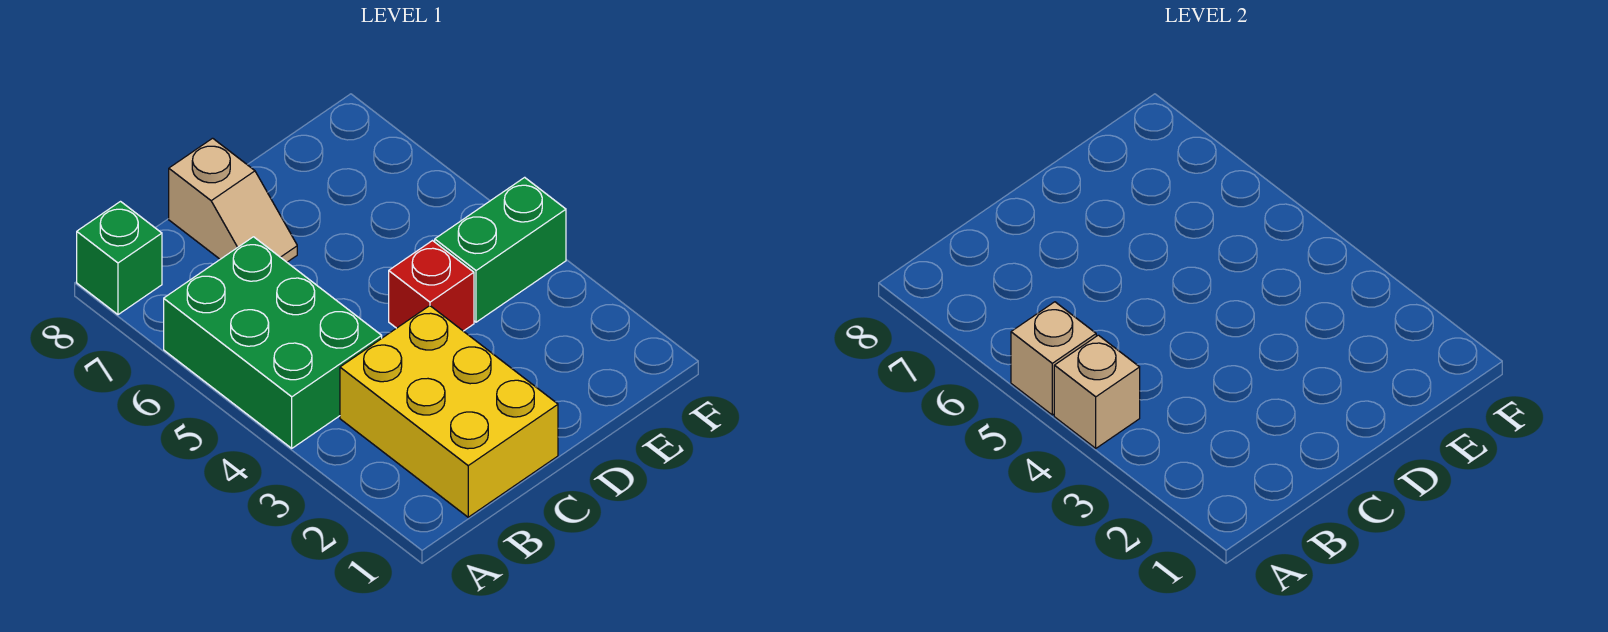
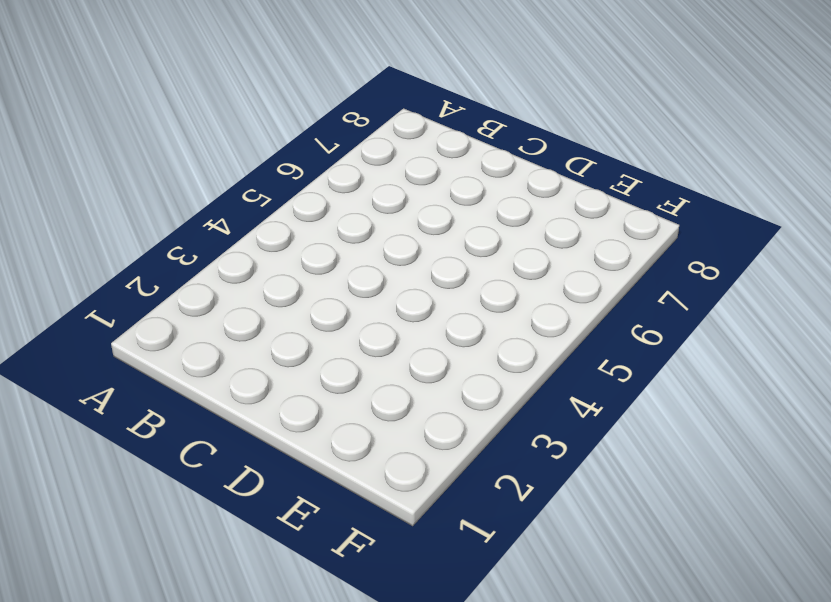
none -> green 2x3 brick [164,237,382,448]
none -> green 1x1 brick [77,202,162,315]

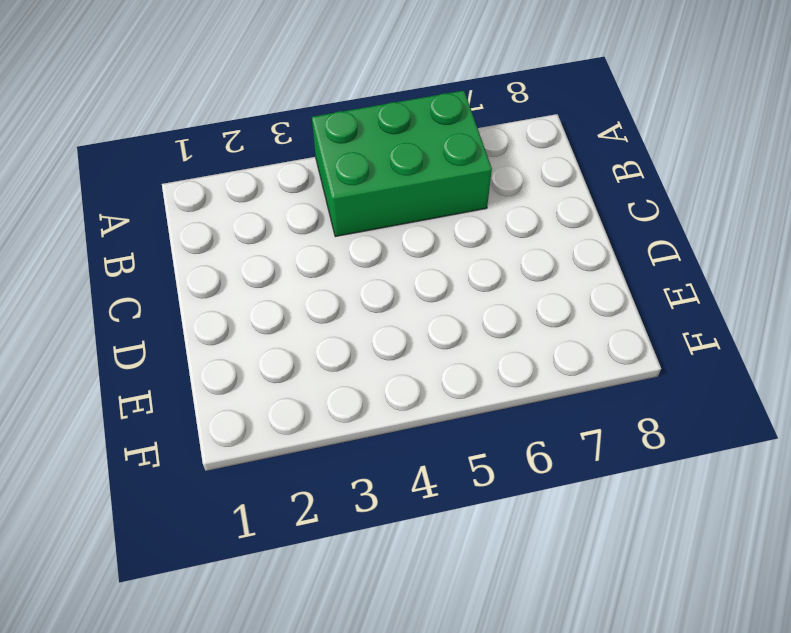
none -> green 1x1 brick [77,202,162,315]
none -> yellow 2x3 brick [340,306,558,517]

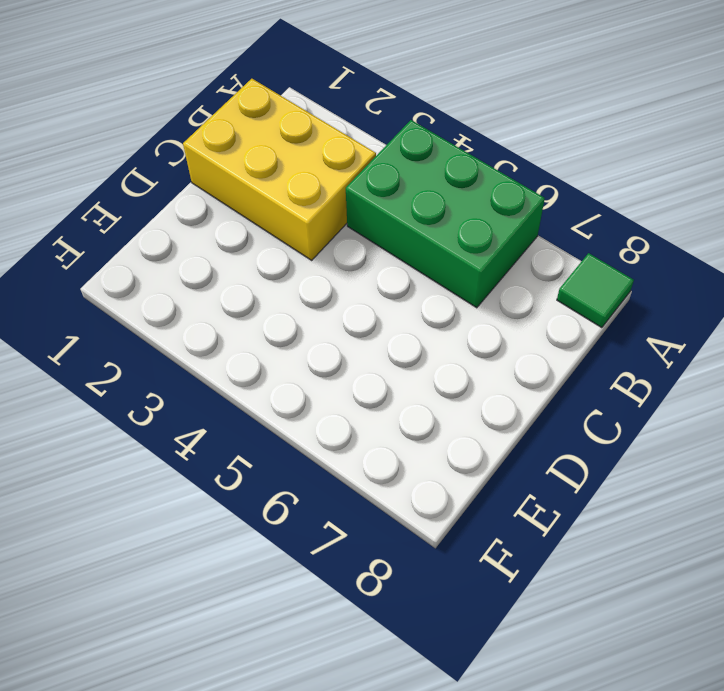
green 1x1 tile [557,253,634,328] -> green 1x1 brick [77,202,162,315]
none -> tan 1x2 slope [169,138,297,262]
none -> red 1x1 brick [389,241,474,331]

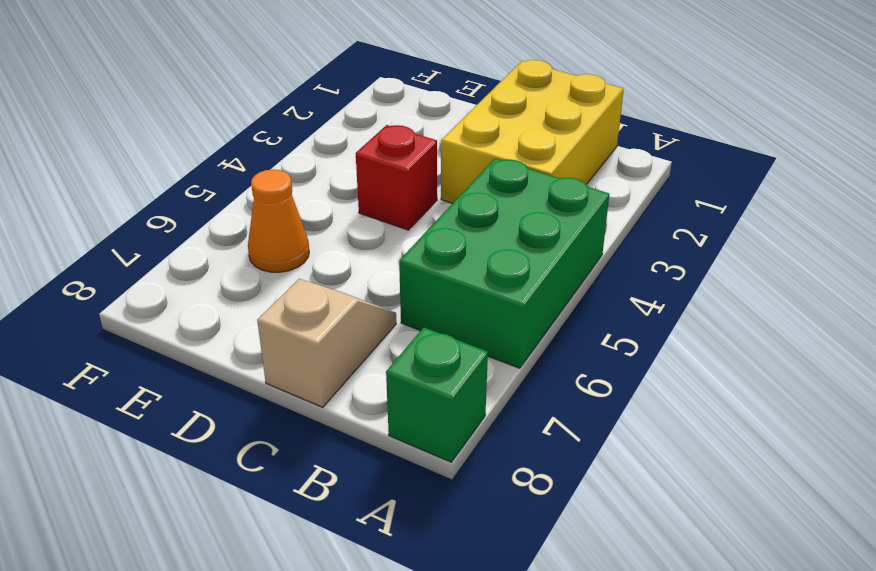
orange 1x1 cone [248,169,309,272] -> none
none -> green 1x2 brick [435,177,566,322]
none -> tan 1x1 brick [1054,335,1140,448]

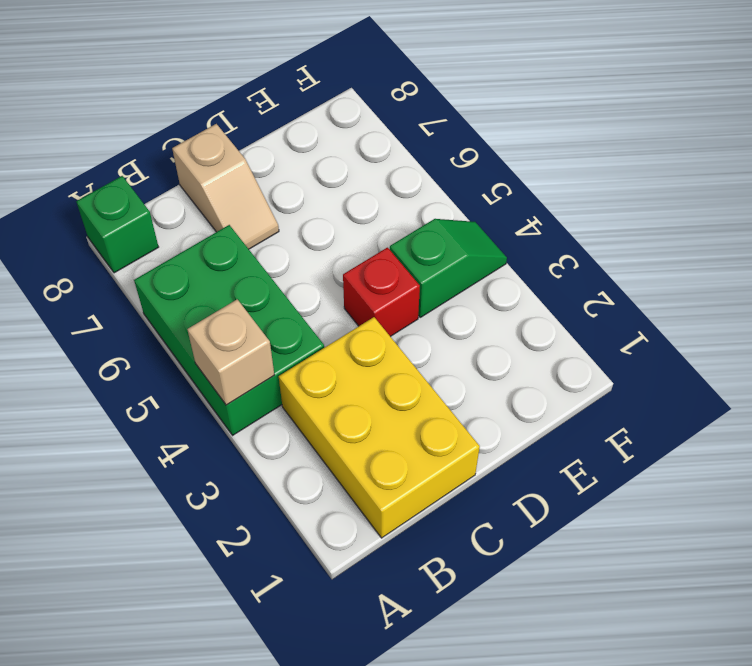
green 1x2 slope [390,219,507,317] -> green 1x2 brick [435,177,566,322]
none -> tan 1x1 brick [1011,302,1096,415]

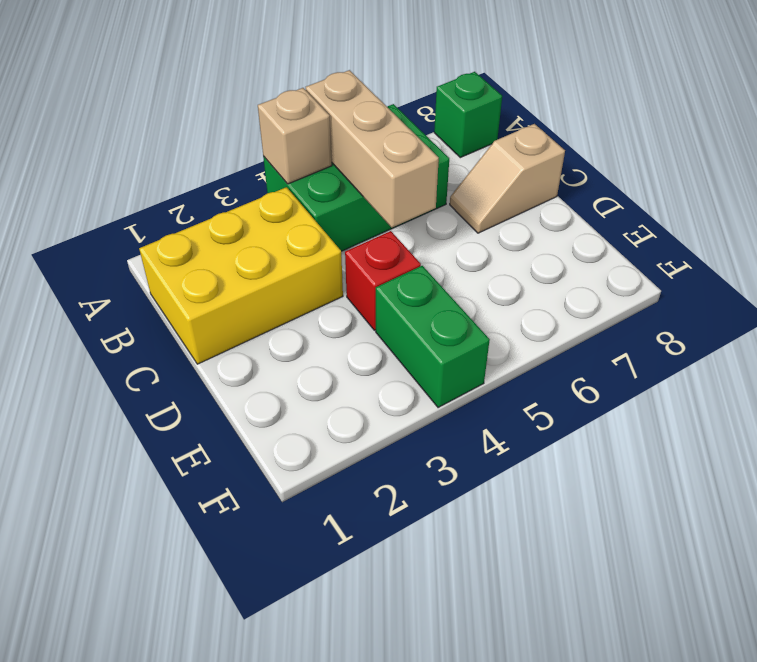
tan 1x3 brick [306,70,439,227] -> tan 1x1 brick [1011,302,1096,415]

